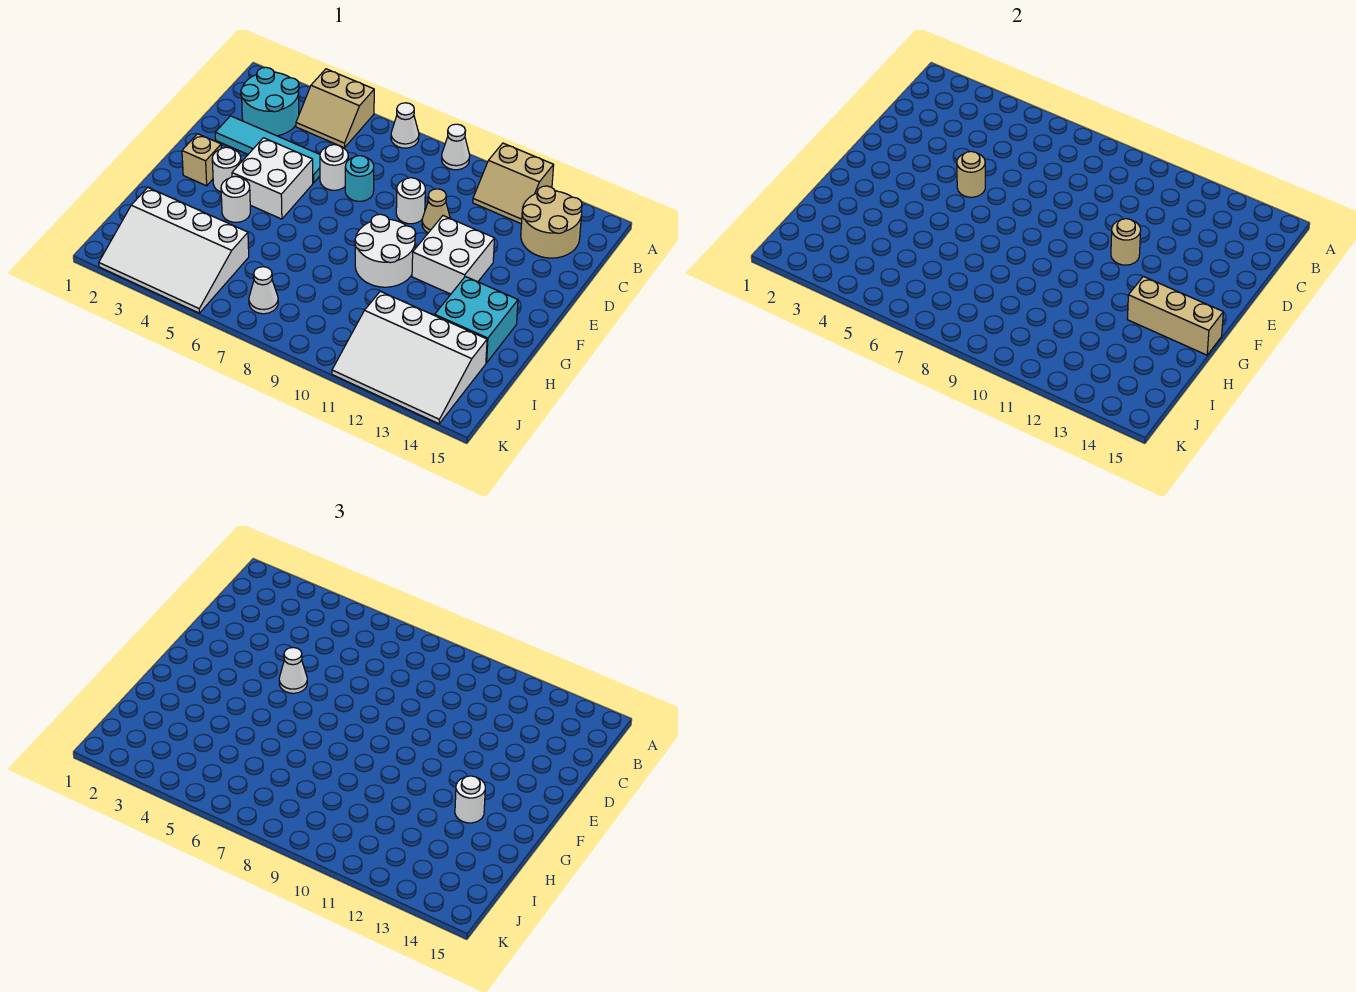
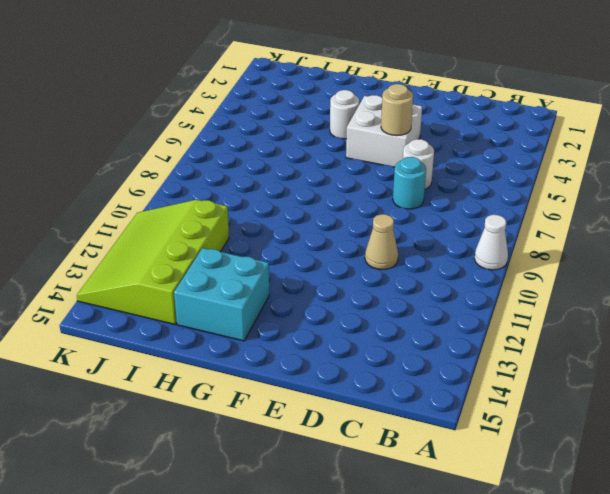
lime 3x4 slope [77,200,229,324] -> white 3x4 slope [332,291,487,424]
none -> tan 2x2 slope [296,69,374,148]
none -> white 1x1 cone [391,103,419,148]
none -> tan 2x2 slope [473,143,554,224]

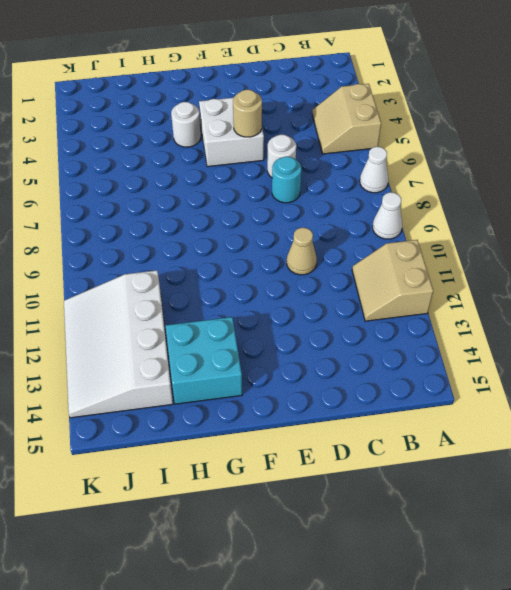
none -> cyan 2x2 round brick [241,67,299,136]
none -> tan 2x2 round brick [521,186,582,258]
none -> cyan 1x4 tile [215,116,320,183]

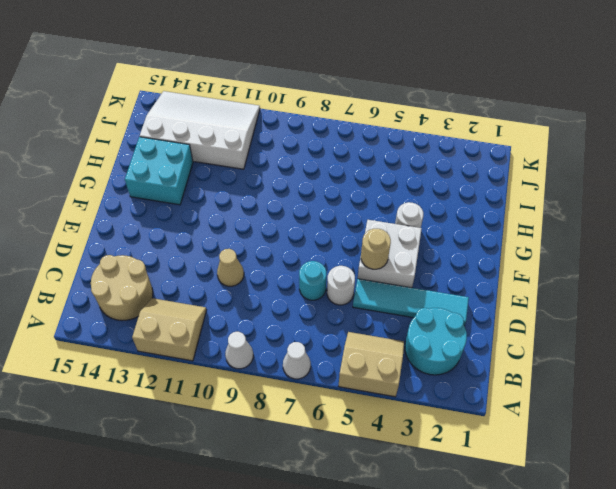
none -> white 1x1 round brick [396,178,425,224]
none -> white 2x2 brick [412,216,495,294]
none -> tan 1x1 brick [182,134,221,186]

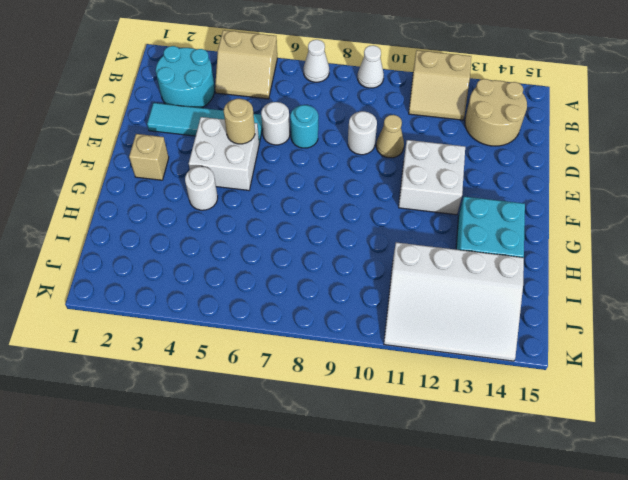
none -> white 1x1 round brick [212,147,241,192]
none -> white 2x2 round brick [355,214,416,287]
none -> white 3x4 slope [99,188,249,313]

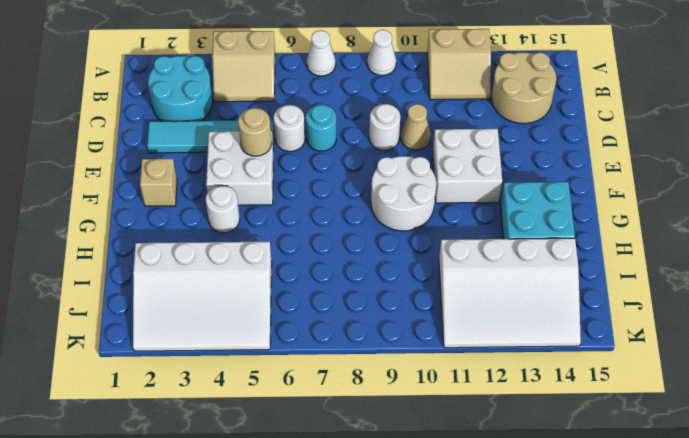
none -> white 1x1 round brick [212,147,241,192]
none -> white 1x1 cone [249,267,278,314]
none -> tan 1x1 round brick [1111,219,1141,265]

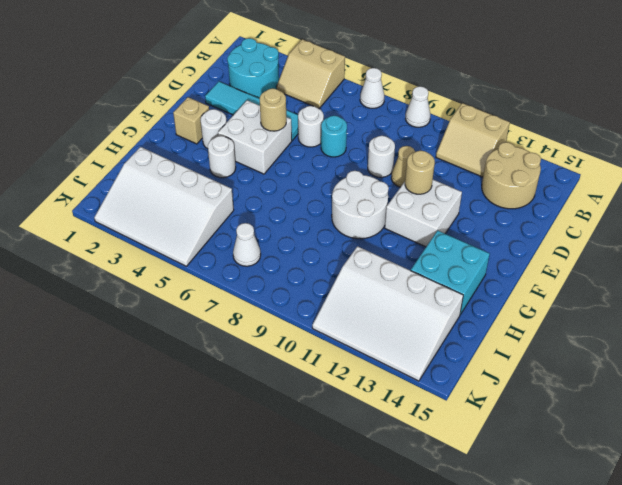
none -> tan 1x3 brick [1128,276,1223,355]
none -> white 1x1 cone [279,647,307,693]
none -> white 1x1 round brick [455,776,485,823]

